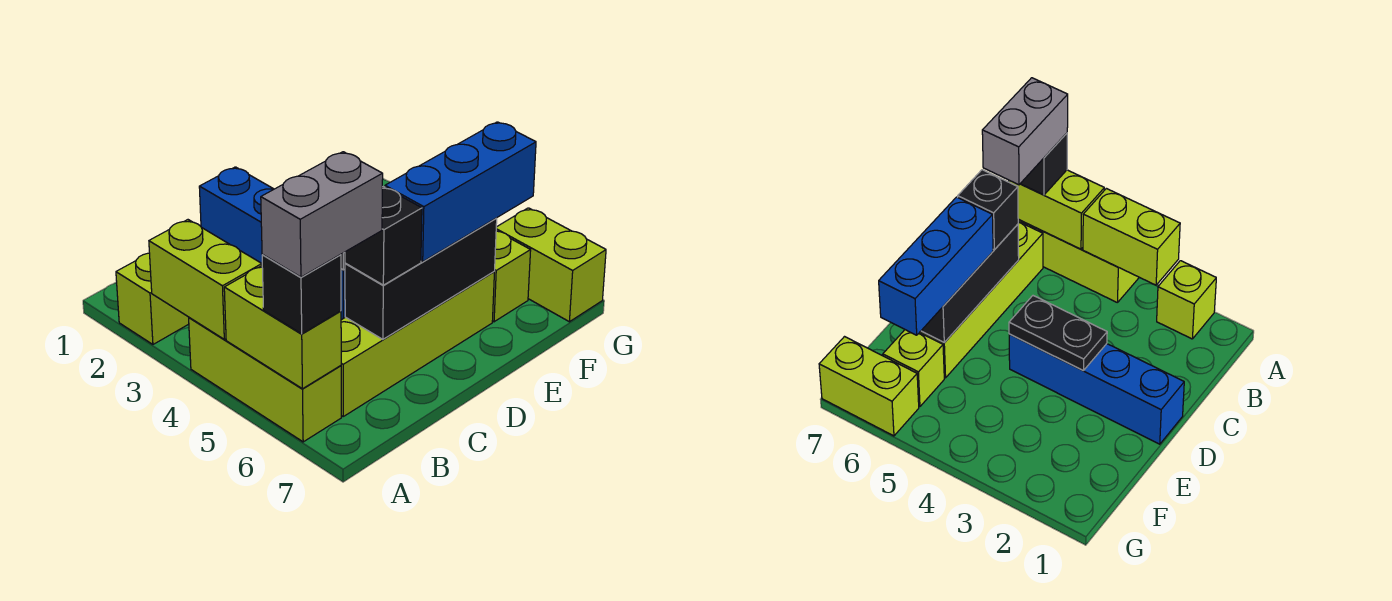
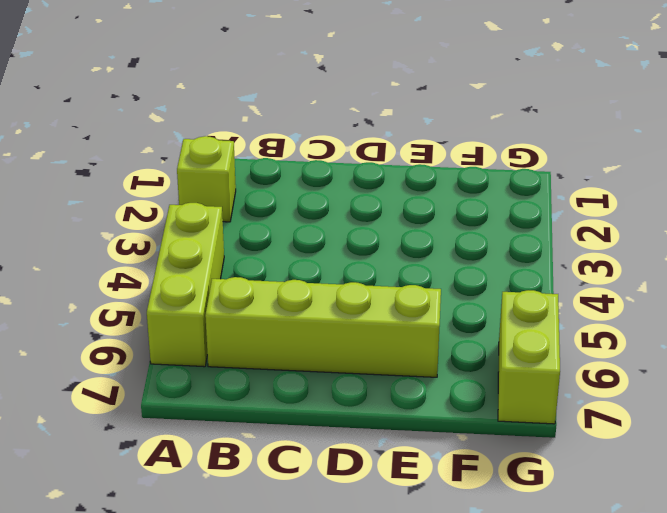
none -> blue 1x4 brick [199,167,345,320]
none -> lime 1x1 brick [492,231,531,322]
none -> lime 1x2 brick [149,220,262,339]

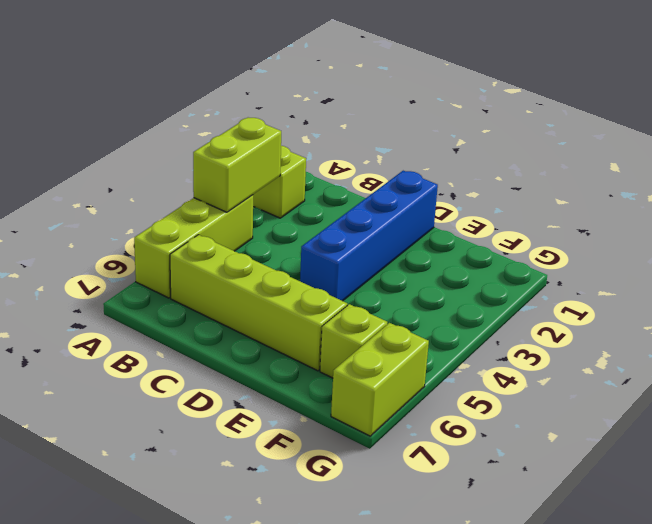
none -> lime 1x2 brick [224,266,341,389]
none -> black 1x3 brick [345,218,497,339]
none -> black 1x2 plate [1009,296,1107,371]

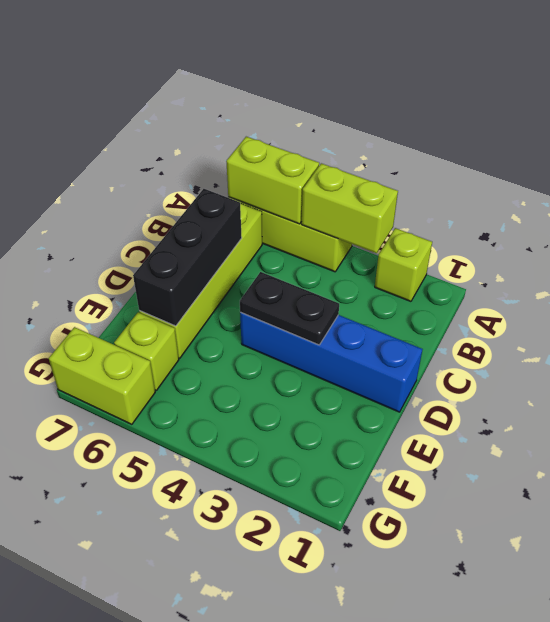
none -> black 1x1 brick [262,255,341,334]
none -> black 1x1 brick [345,187,422,285]
none -> blue 1x3 brick [385,122,536,262]

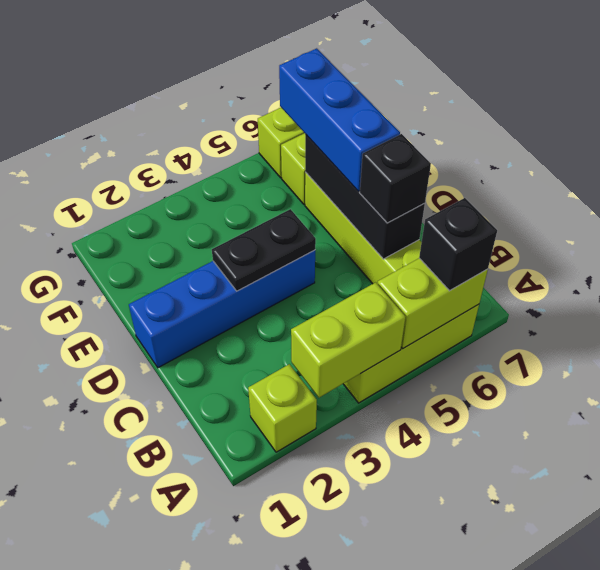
none -> grey 1x2 brick [261,152,383,277]

